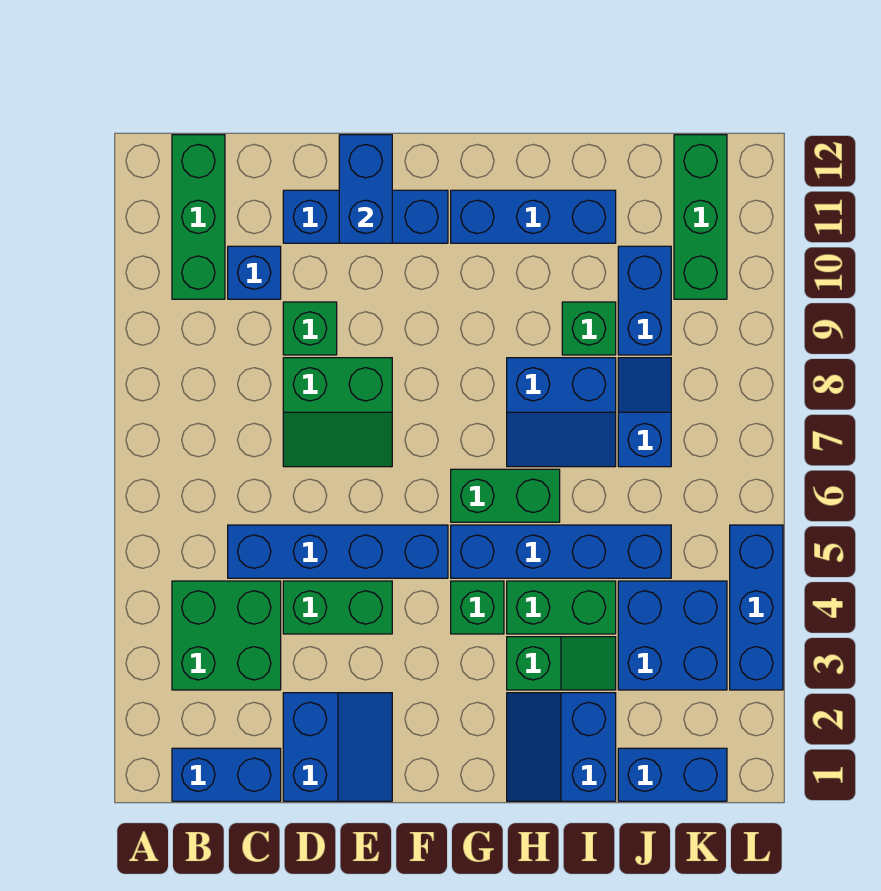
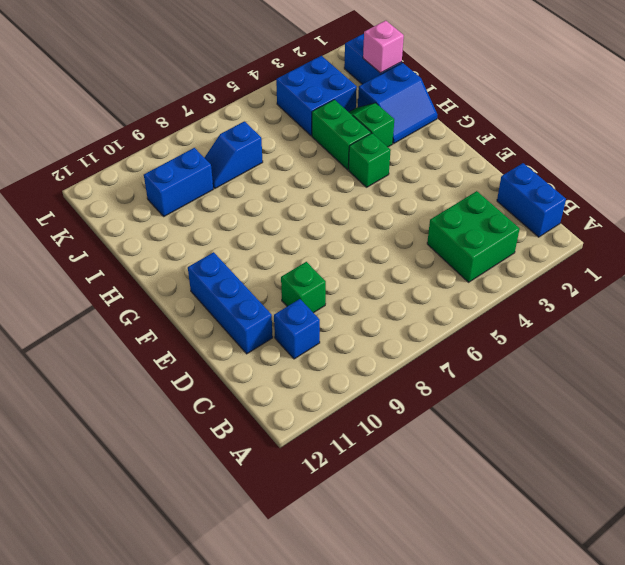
pink 1x1 brick [363,21,404,73] -> none
none -> green 1x3 brick [172,135,225,299]
none -> blue 1x4 brick [228,525,448,578]
none -> blue 2x2 slope [283,693,392,801]

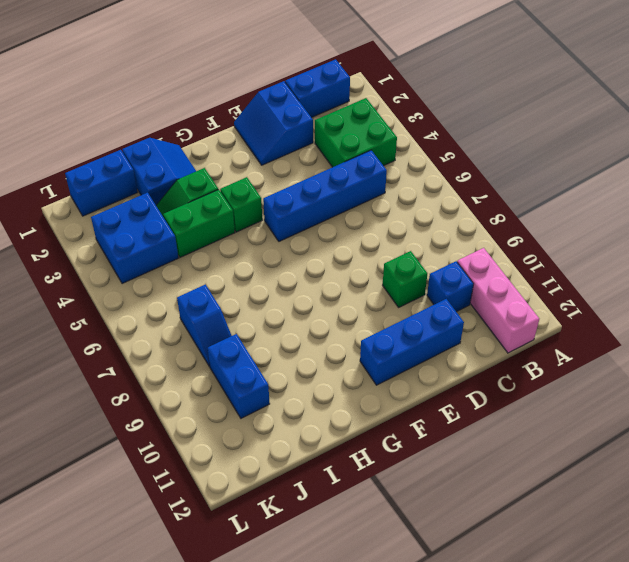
pink 1x3 brick [457,248,539,353] -> green 1x3 brick [172,135,225,299]
none -> green 1x2 brick [283,581,392,634]
none -> green 2x2 slope [283,358,392,467]
none -> blue 1x4 brick [451,525,671,578]

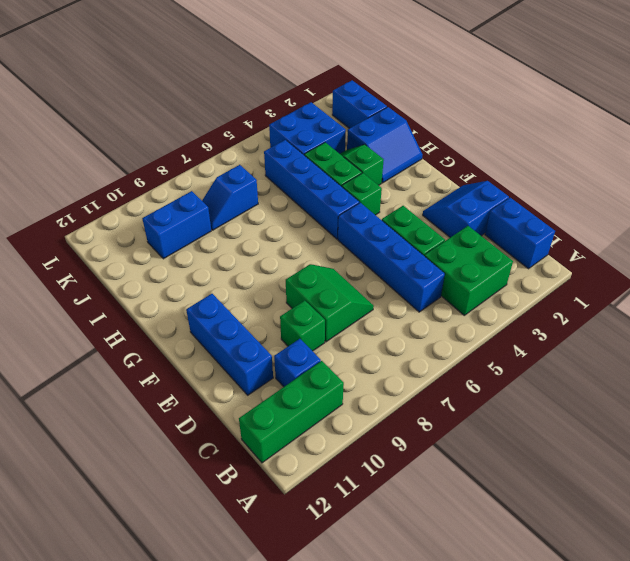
none -> green 1x2 brick [451,469,560,522]
none -> blue 1x3 brick [451,190,616,243]
none -> blue 2x2 slope [507,358,616,467]

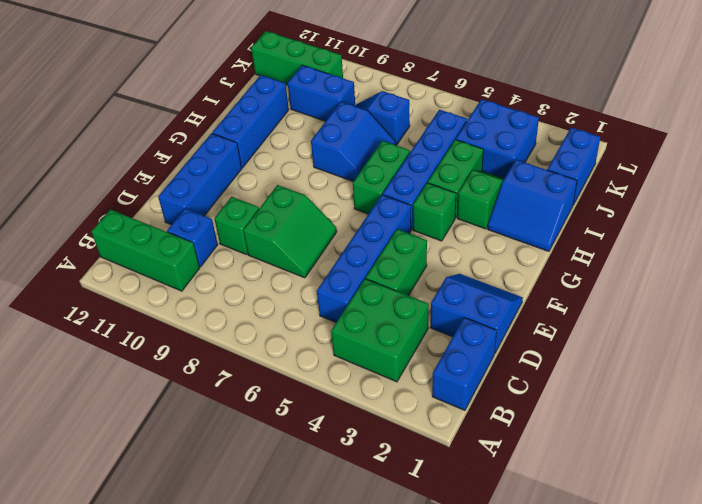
none -> green 1x1 brick [562,302,616,355]
none -> blue 1x3 brick [730,525,783,690]
none -> blue 1x2 brick [339,135,392,243]

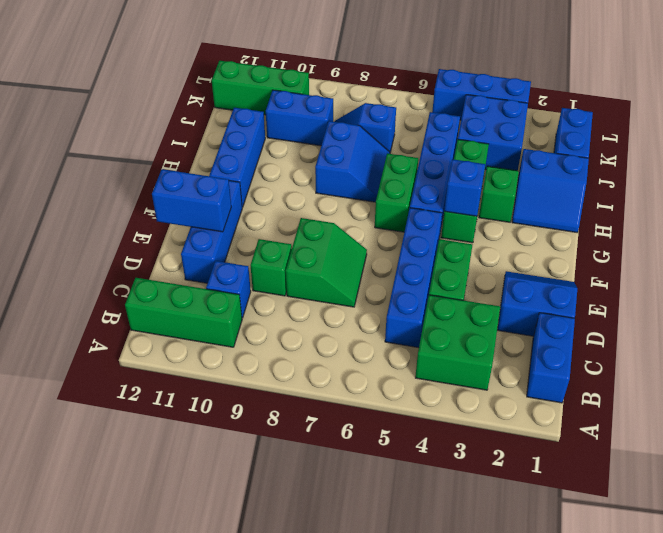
blue 1x1 brick [444,159,485,216] -> none
none -> green 1x1 brick [562,302,616,355]

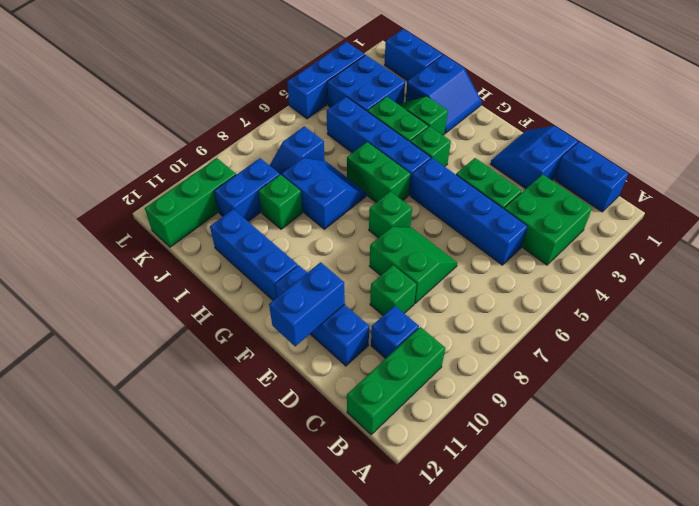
green 1x1 brick [369,191,412,238] -> none

